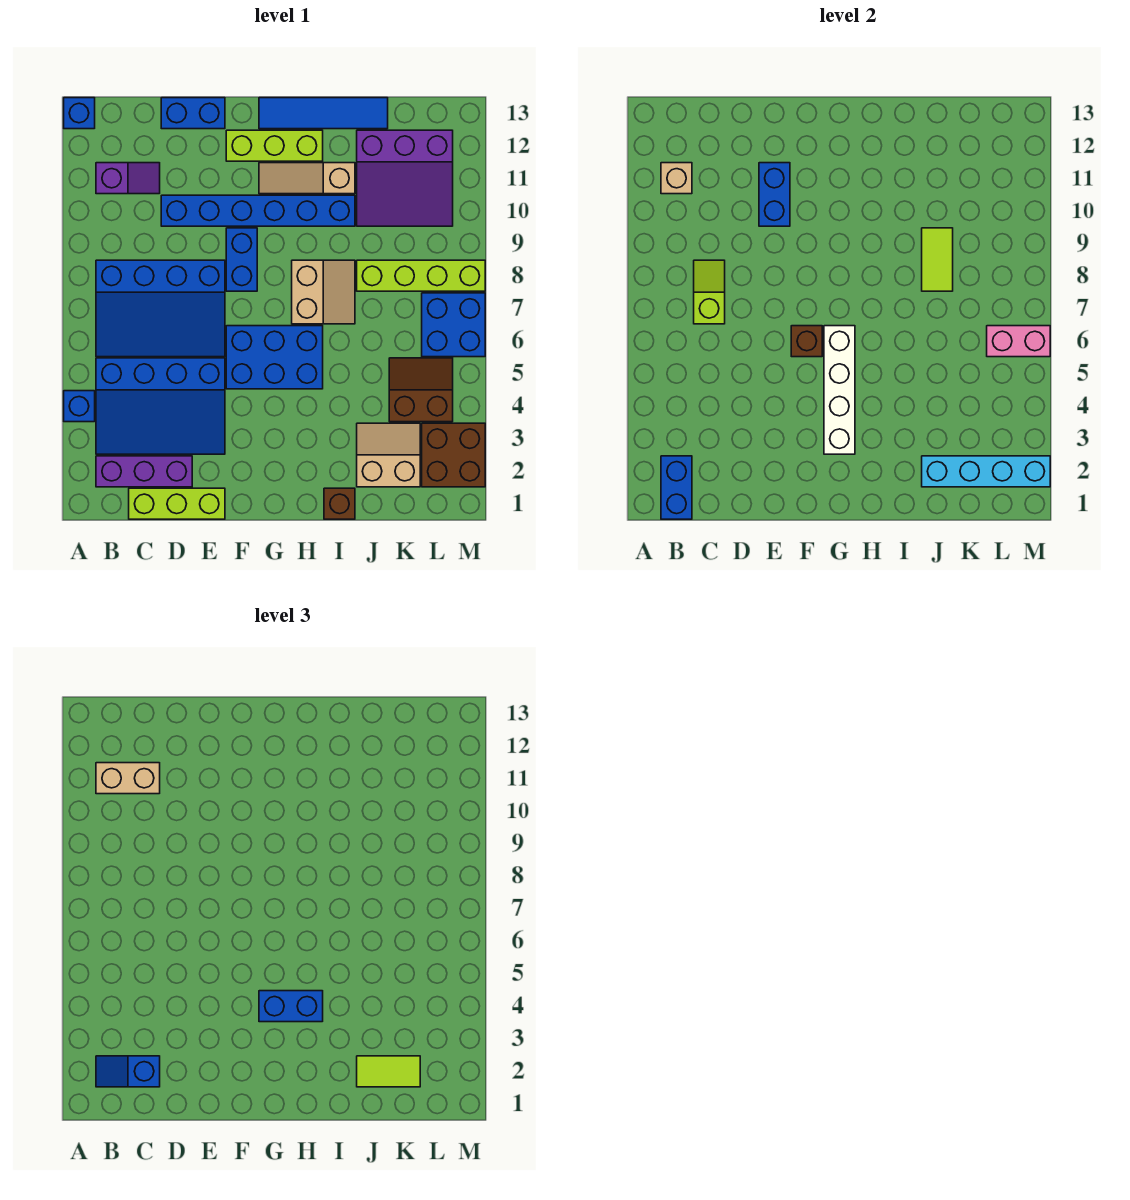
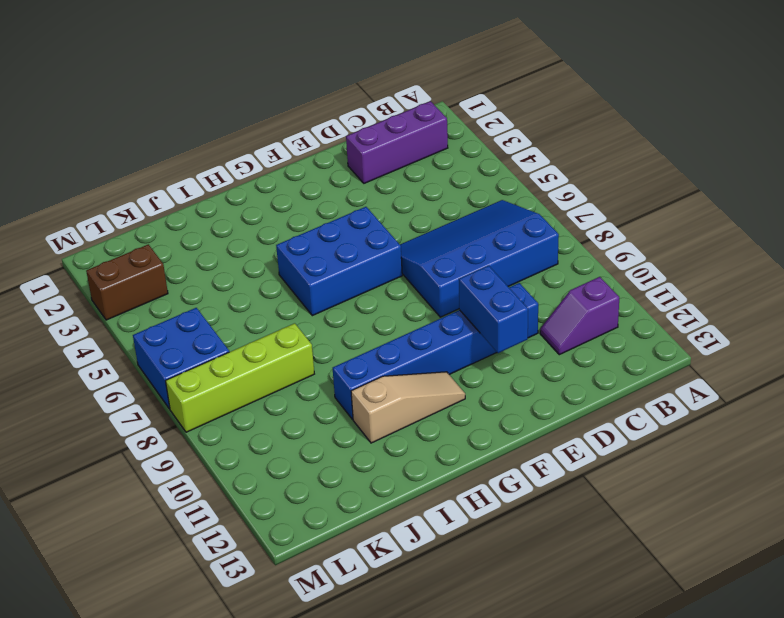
brown 1x2 brick [86,244,168,320] -> brown 2x2 brick [422,423,485,487]
none -> blue 1x1 brick [64,391,95,422]
none -> blue 1x1 brick [64,98,95,129]
none -> blue 3x4 slope [96,358,225,454]
none -> lime 1x3 brick [129,488,225,519]

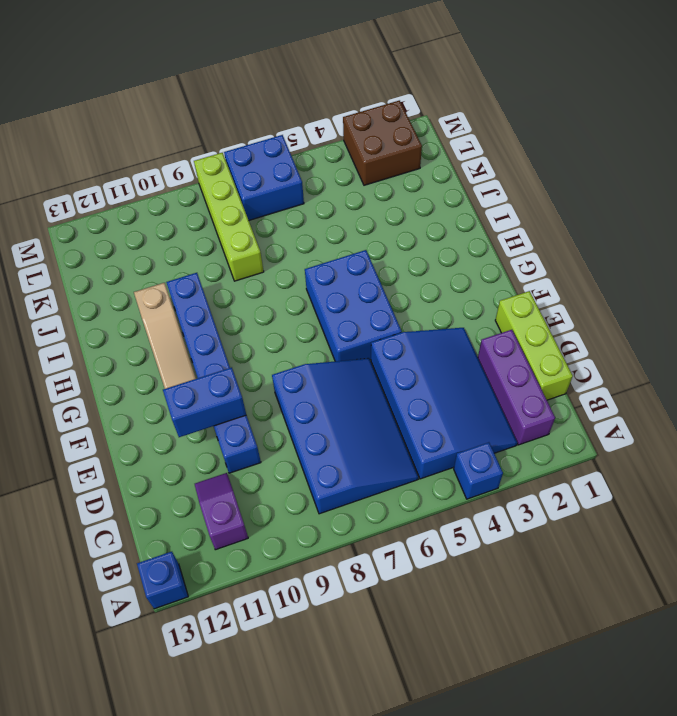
none -> blue 1x2 brick [161,98,225,129]
none -> blue 1x2 brick [226,228,257,291]
none -> lime 1x3 brick [226,130,323,161]
none -> blue 1x4 tile [259,98,388,129]

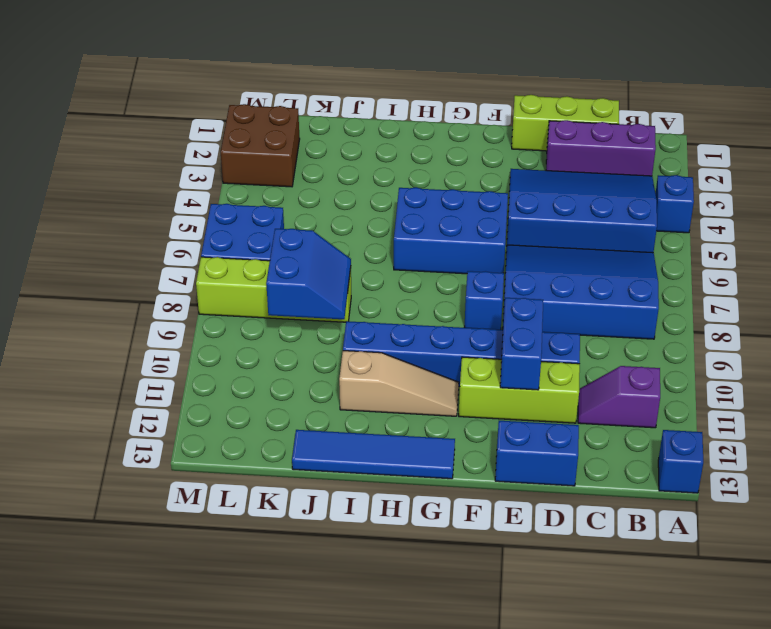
lime 1x3 brick [459,357,580,423] -> lime 1x3 brick moved to [226,130,323,161]
blue 1x1 brick [464,271,504,330] -> blue 1x2 brick [226,228,257,291]
blue 2x2 slope [266,229,351,319] -> lime 1x2 tile [922,228,953,291]
none -> tan 2x2 slope [292,260,355,324]
none -> brown 1x1 brick [324,488,355,519]
none -> tan 2x2 slope [357,423,420,487]
none -> purple 3x3 slope [357,130,453,226]

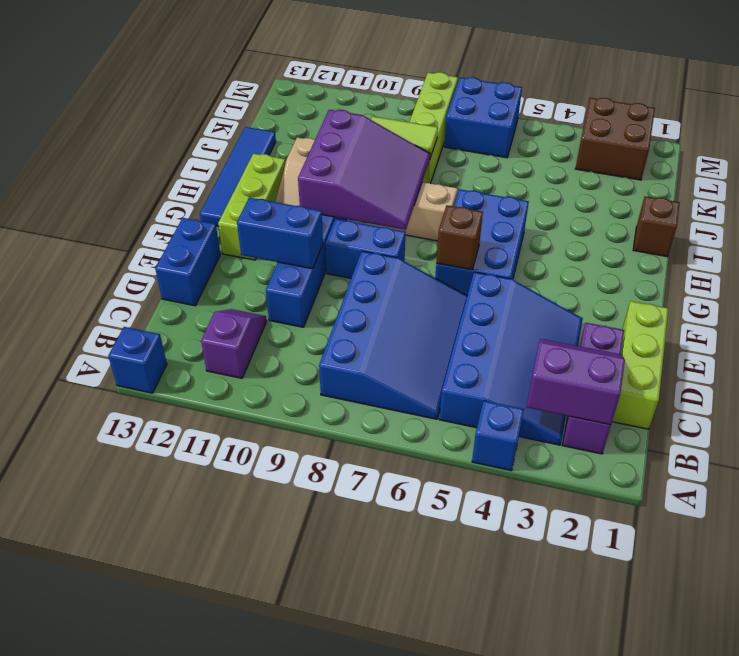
purple 2x2 slope [527,339,625,425] -> blue 1x2 brick [661,456,692,519]
purple 3x3 slope [298,110,430,230] -> purple 3x3 slope moved to [357,130,453,226]
none -> tan 2x2 slope [357,423,420,487]
none -> brown 2x2 slope [389,358,453,422]
none -> tan 1x1 brick [661,163,692,194]
none -> lime 1x2 slope [694,260,725,324]

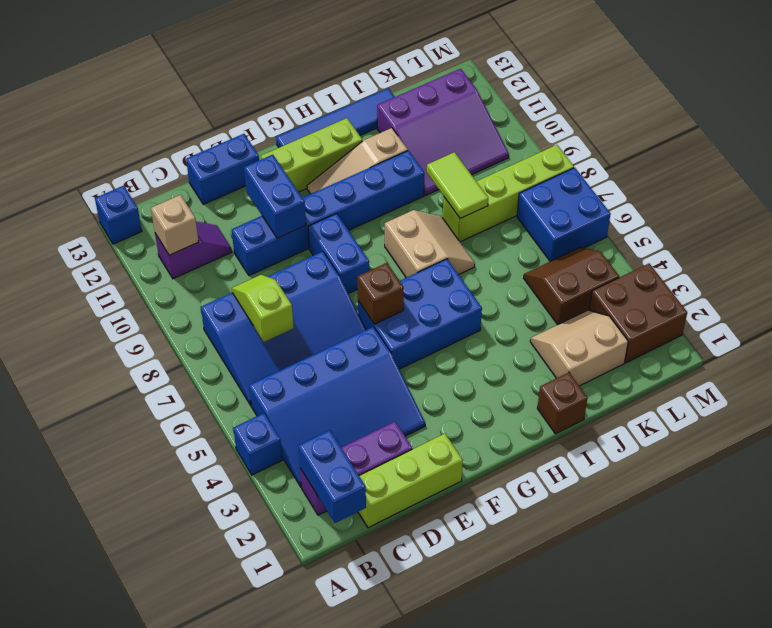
none -> white 1x4 brick [824,326,855,454]
none -> cyan 1x4 brick [922,456,1050,487]
none -> pink 1x2 brick [987,326,1050,357]
none -> blue 1x2 slope [96,1056,160,1087]

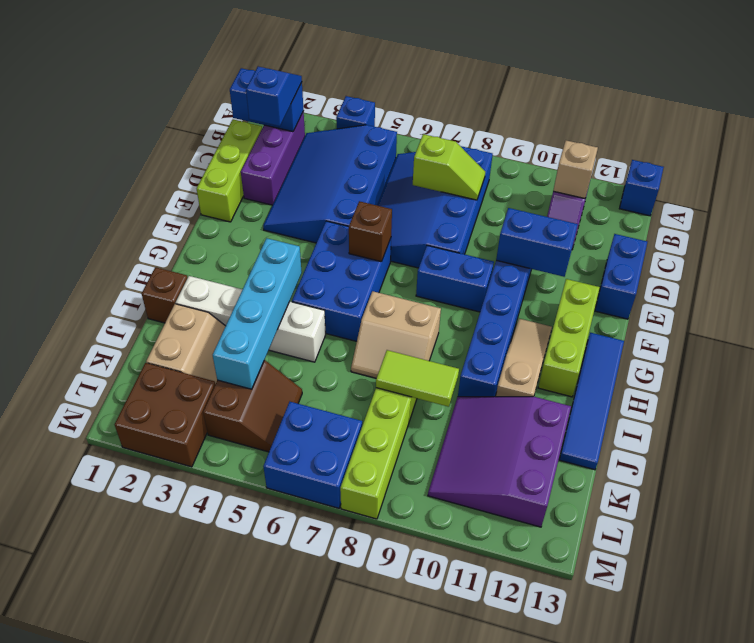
cyan 1x4 brick [213,238,302,389] -> cyan 1x4 brick moved to [922,456,1050,487]
white 1x4 brick [176,276,326,362] -> white 1x4 brick moved to [824,326,855,454]
none -> pink 1x2 brick [987,326,1050,357]
none -> tan 1x2 brick [96,763,160,794]
none -> blue 1x2 brick [259,991,323,1022]
none -> lime 1x2 tile [357,1056,420,1087]

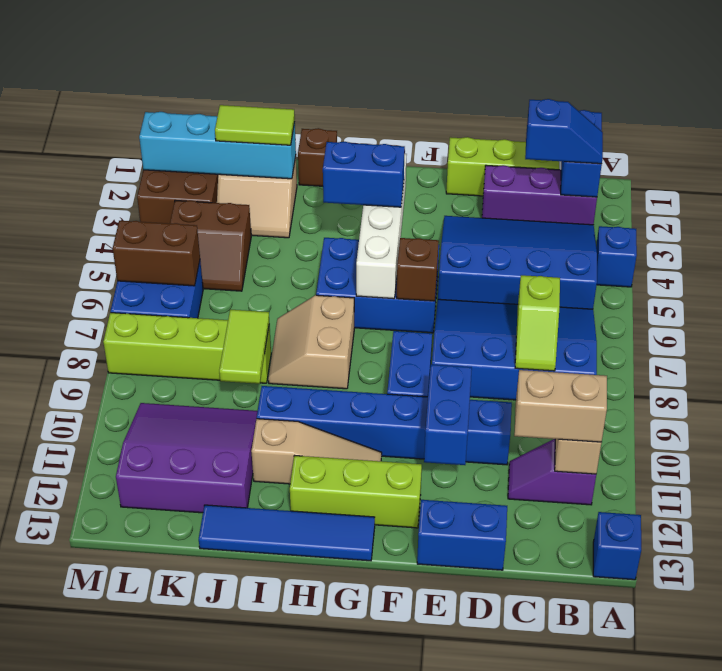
brown 1x2 brick [113,221,200,286] -> pink 1x2 brick [987,326,1050,357]

